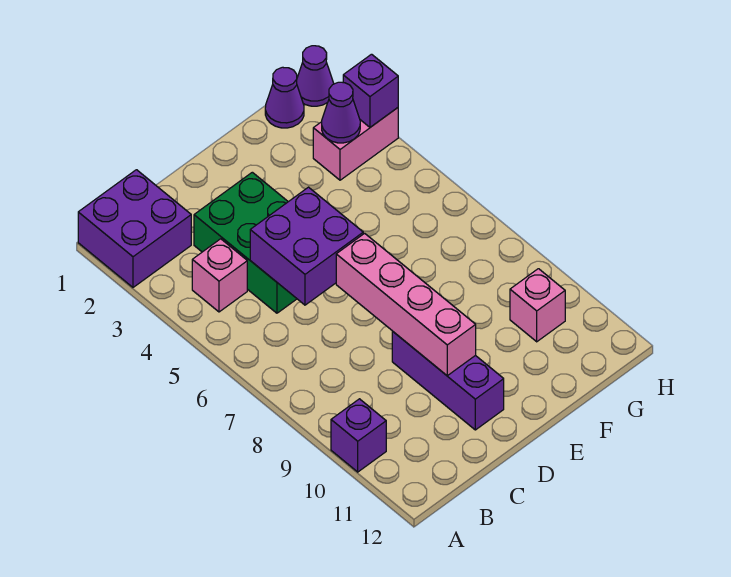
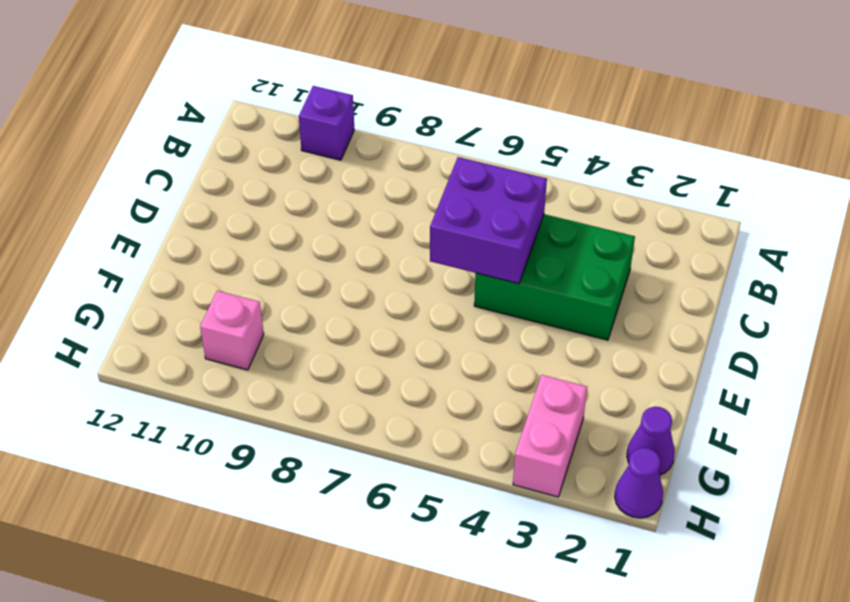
none -> purple 2x2 brick [78,170,191,287]
none -> pink 1x1 brick [192,239,247,312]
none -> purple 1x3 brick [392,332,504,430]

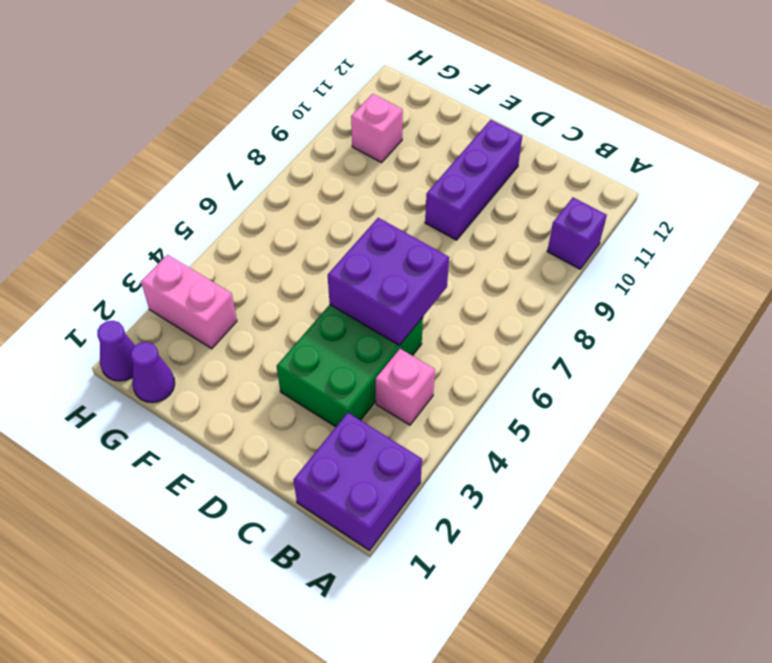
none -> pink 1x4 brick [336,233,476,376]
none -> purple 1x1 cone [322,82,360,143]
none -> purple 1x1 brick [343,54,398,127]

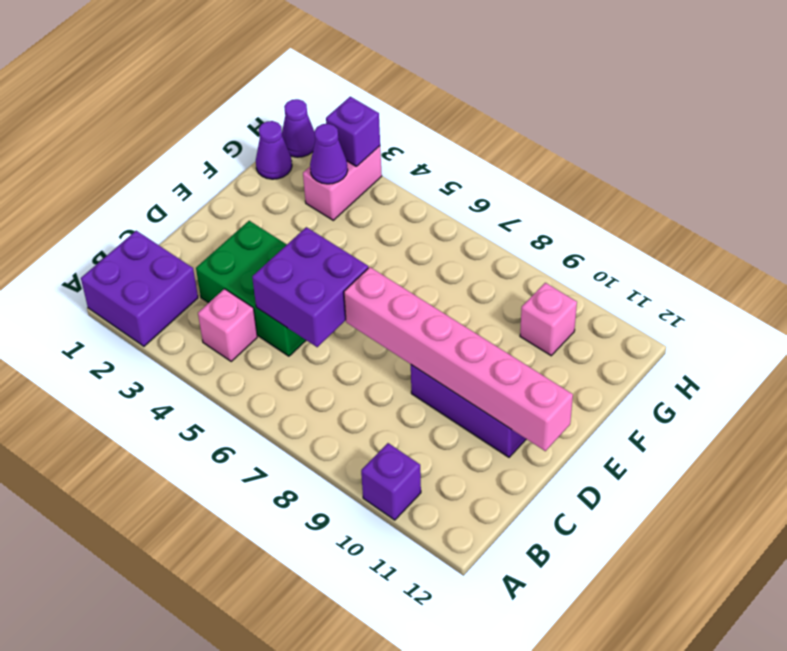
pink 1x6 brick [344,267,573,451] -> pink 1x4 brick [336,233,476,376]

